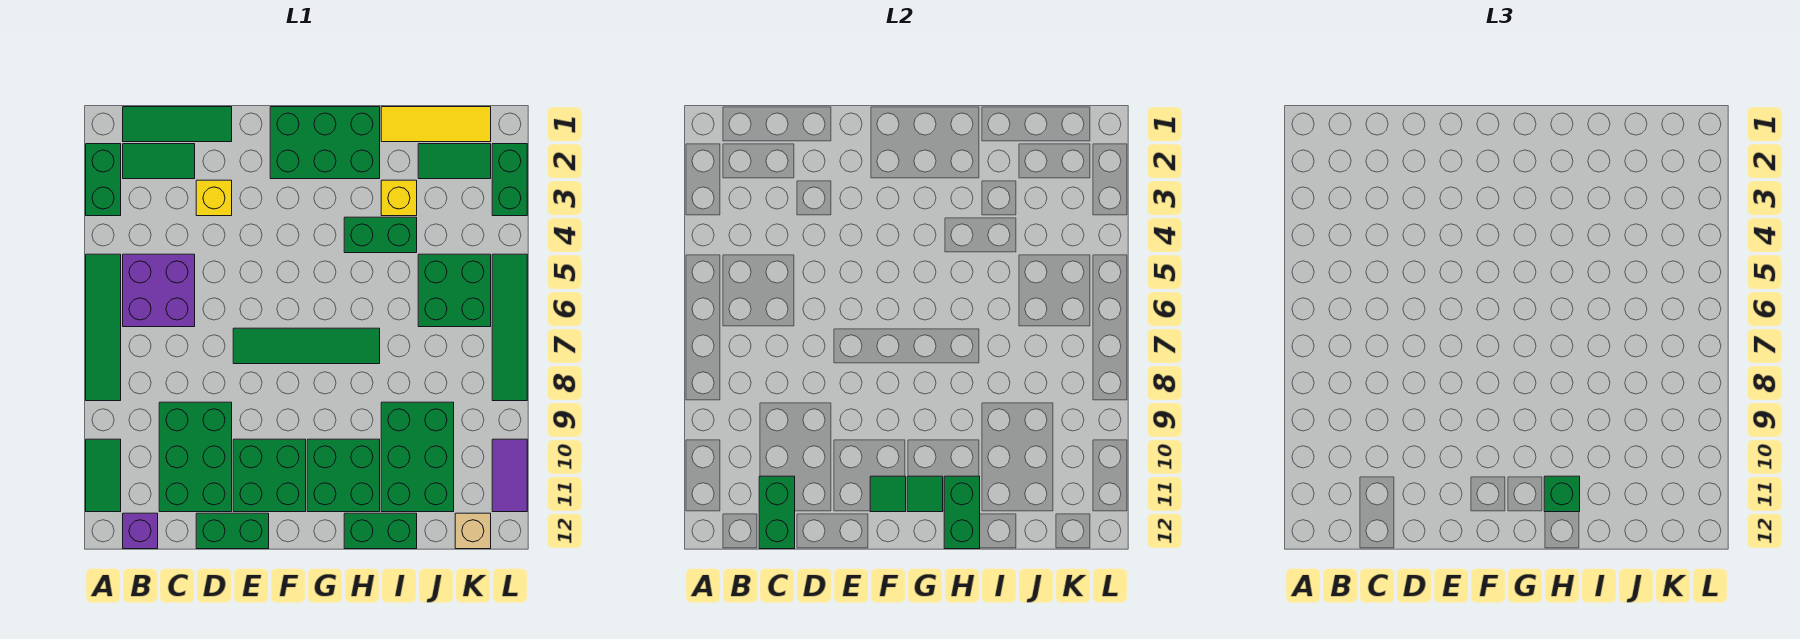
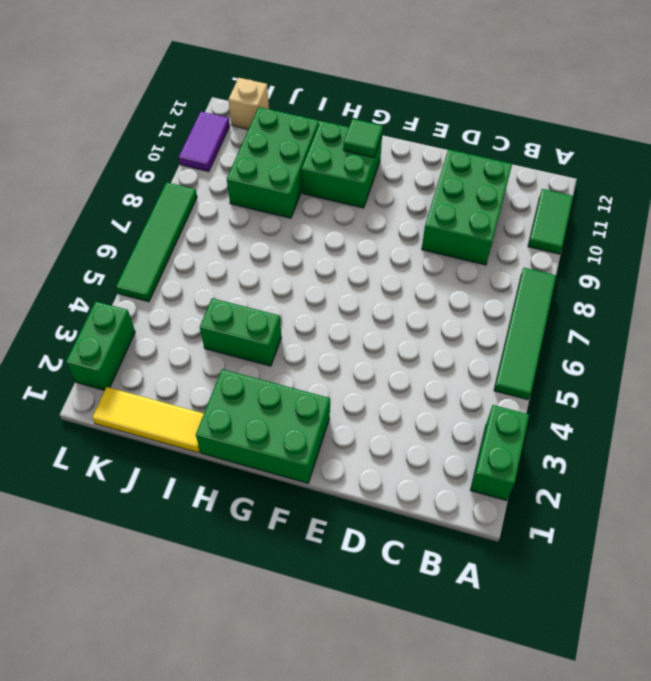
none -> green 1x3 tile [123,107,232,142]
none -> green 1x2 tile [123,144,195,179]
none -> purple 2x2 brick [123,254,195,327]
none -> purple 1x1 brick [123,513,158,549]

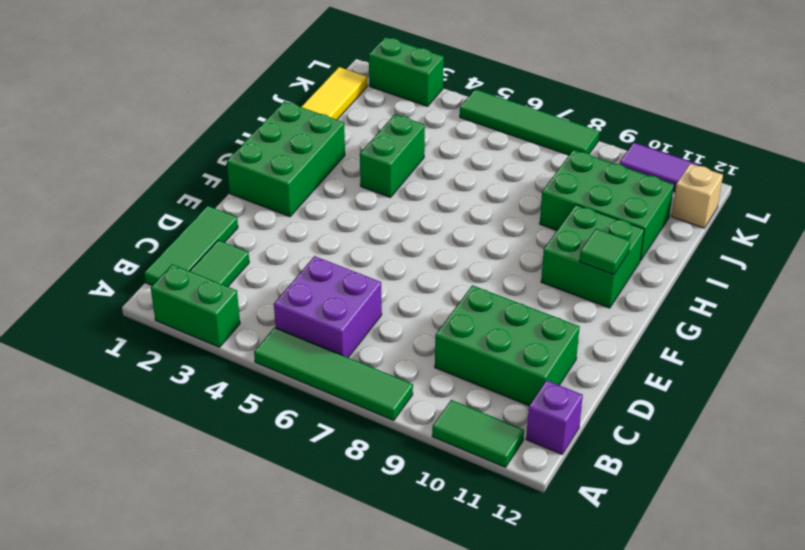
none -> yellow 1x1 brick [196,180,232,216]
none -> green 1x2 brick [196,513,269,549]
none -> green 1x4 tile [233,328,380,364]
none -> green 2x2 brick [233,439,306,512]

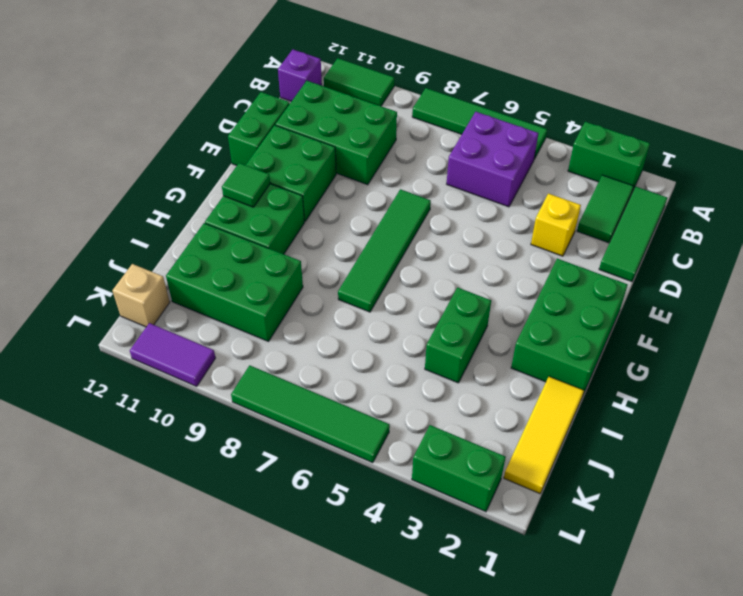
none -> green 1x2 brick [344,513,417,549]
none -> yellow 1x1 brick [381,180,417,216]
none -> green 1x2 tile [418,144,491,179]
none -> green 2x2 brick [418,254,491,327]

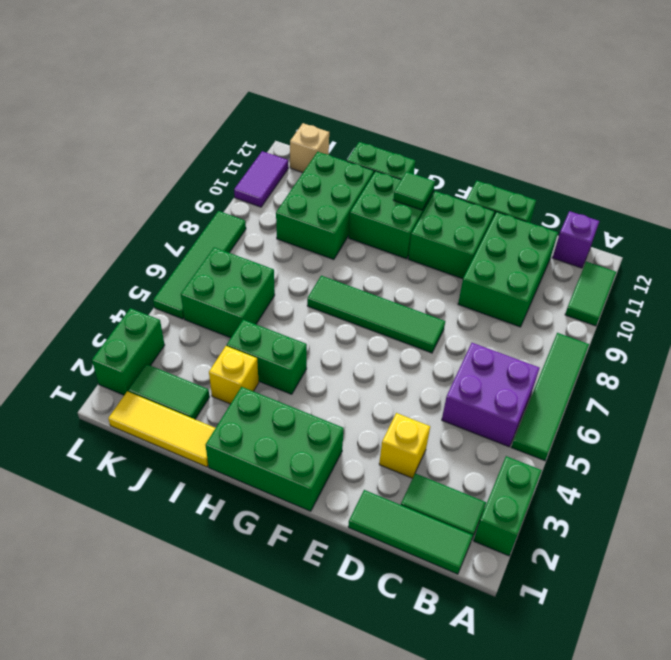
none -> green 1x2 brick [759,476,795,549]
none -> green 1x1 tile [870,476,906,512]
none -> green 1x2 brick [944,476,980,549]
none -> green 1x1 brick [1544,476,1580,512]

